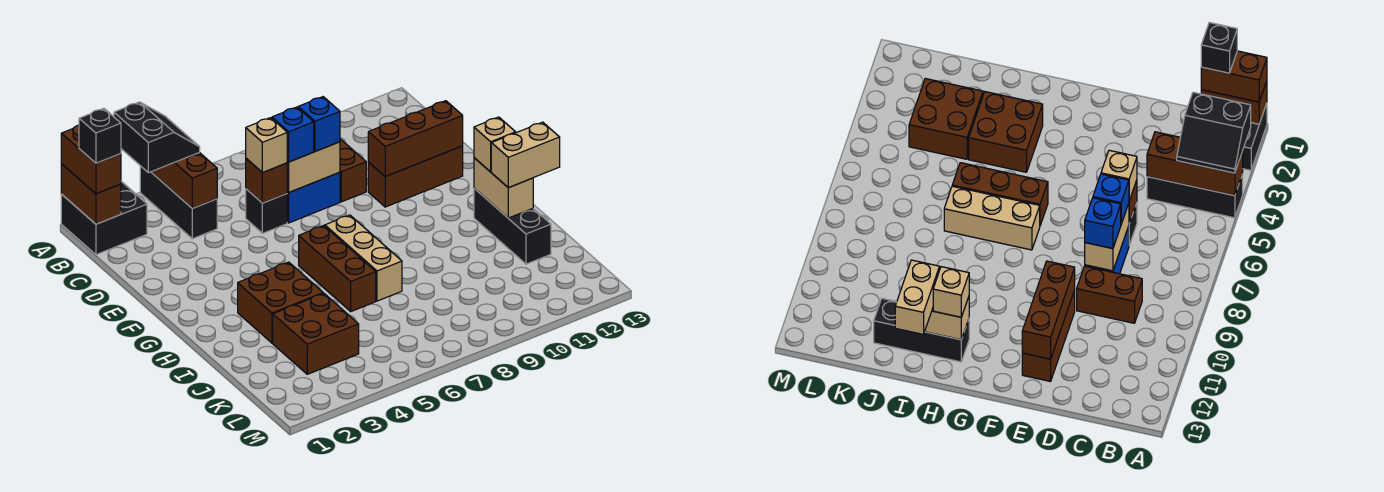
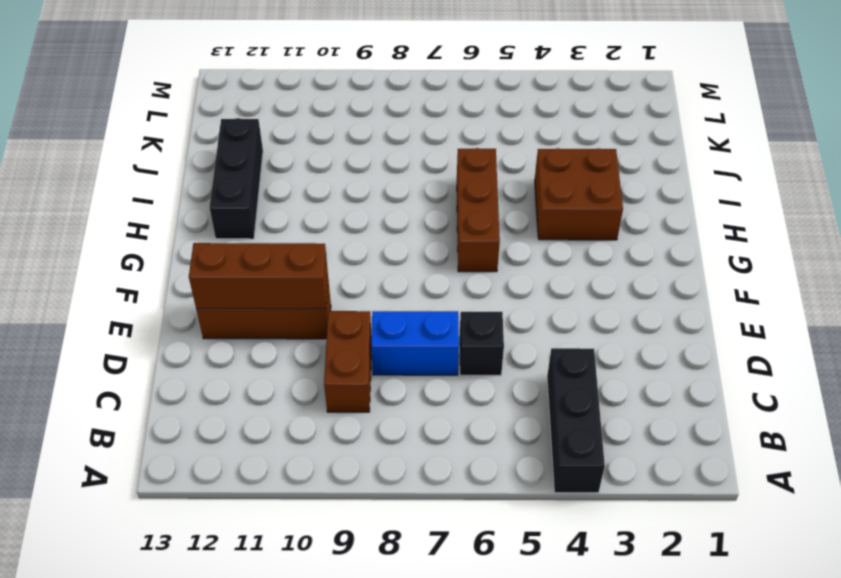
none -> black 2x2 brick [61,181,147,255]
none -> tan 1x3 brick [325,215,402,301]
none -> brown 2x2 brick [273,293,359,374]

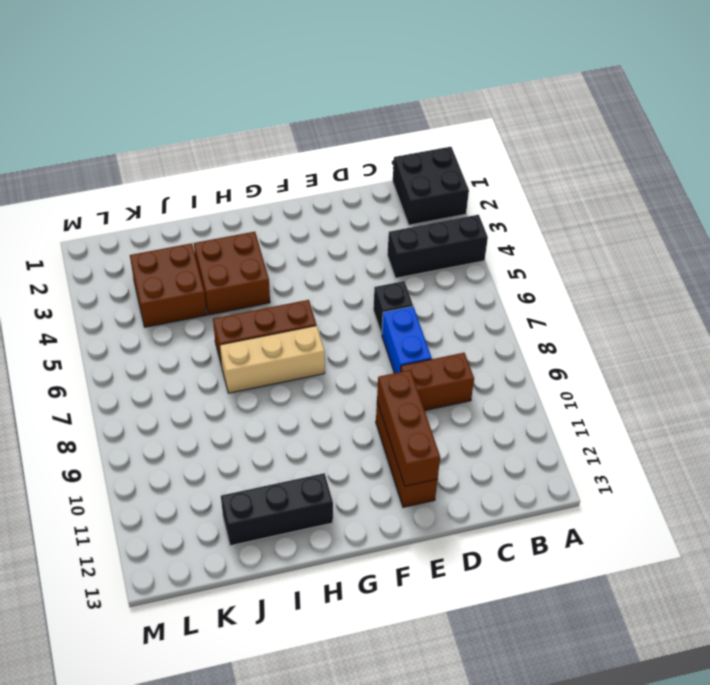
none -> brown 1x2 brick [61,164,121,224]
none -> brown 1x3 brick [152,152,217,208]
none -> brown 1x1 brick [246,158,287,203]

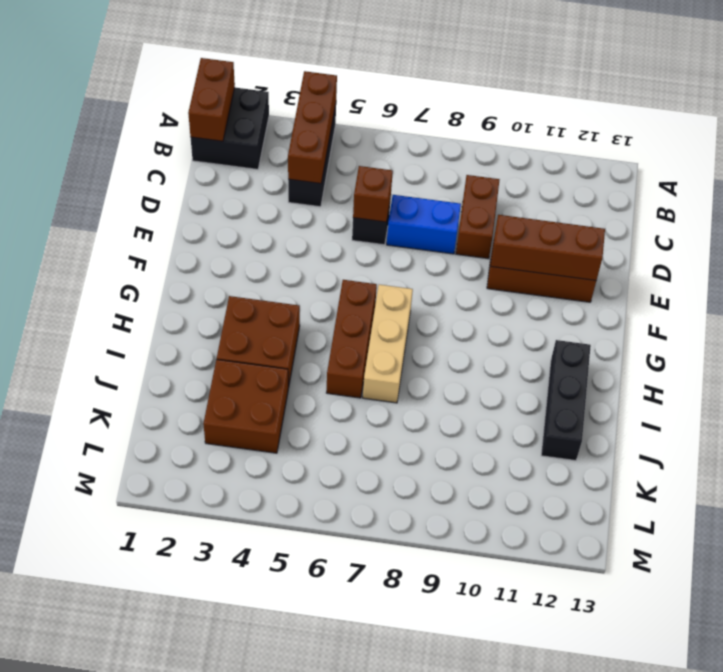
none -> tan 1x2 brick [287,142,340,192]
none -> tan 1x2 brick [474,158,533,218]
none -> brown 1x2 brick [61,125,121,194]

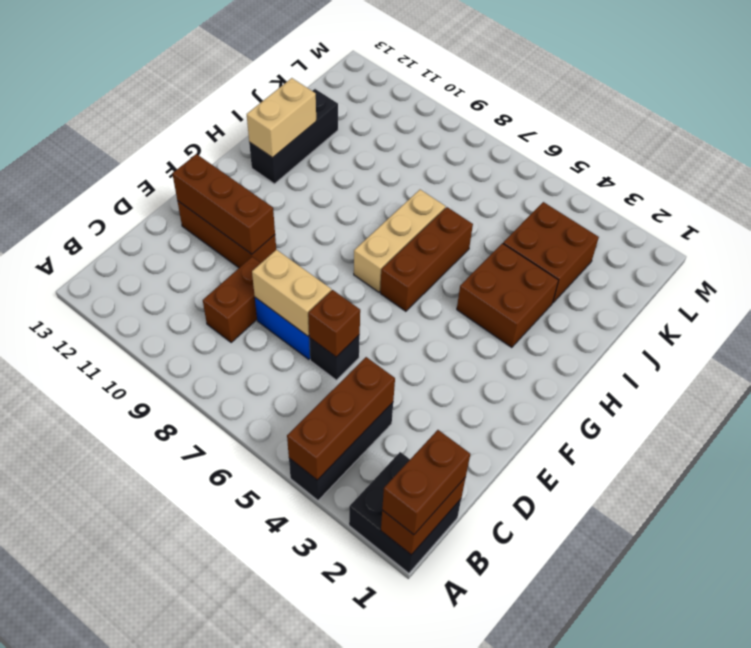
none -> black 2x2 slope [114,102,200,173]
none -> tan 1x1 brick [246,118,287,173]
none -> blue 1x1 brick [272,107,314,162]

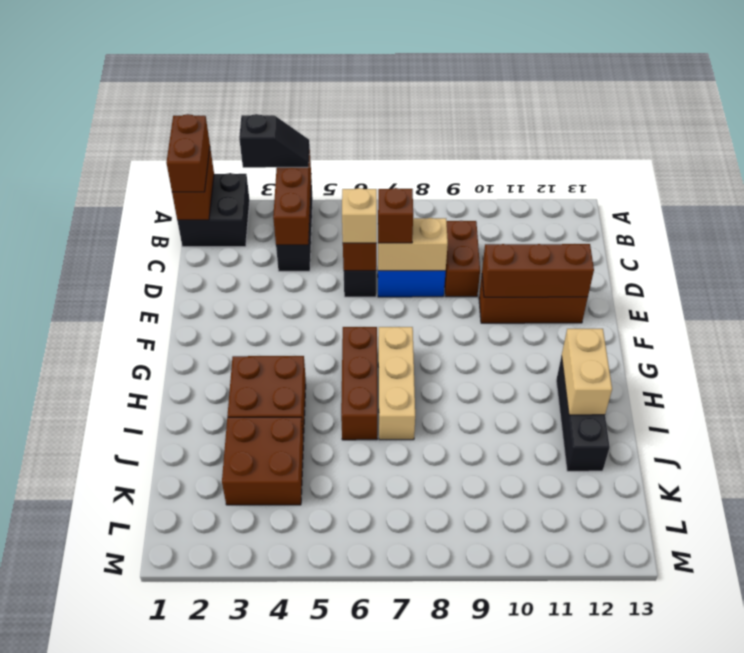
black 1x2 slope [239,114,310,168] -> black 2x2 slope [114,102,200,173]
brown 1x1 brick [378,188,413,243] -> blue 1x1 brick [272,107,314,162]
none -> blue 1x1 brick [298,97,340,151]
none -> tan 1x1 brick [474,117,516,172]
none -> tan 1x2 brick [491,122,560,188]

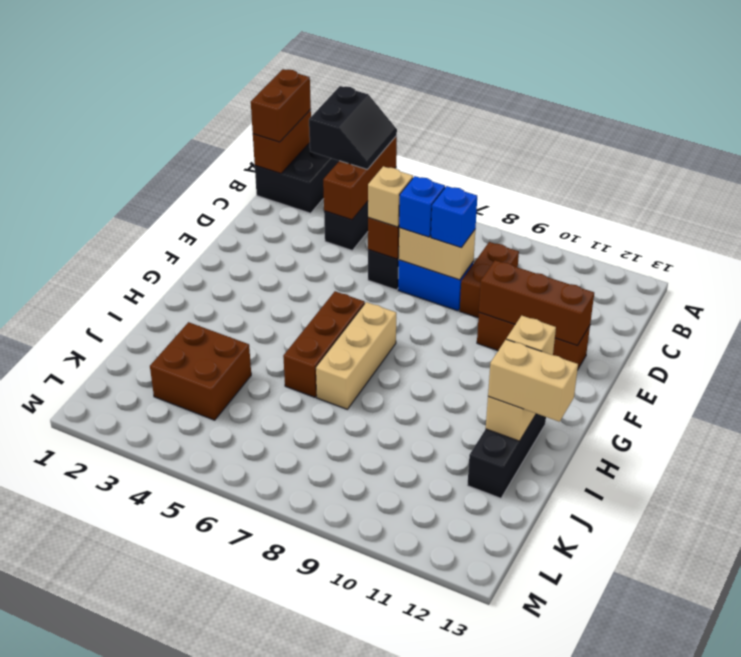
none -> brown 2x2 brick [238,262,323,343]
none -> black 1x1 brick [79,108,121,163]

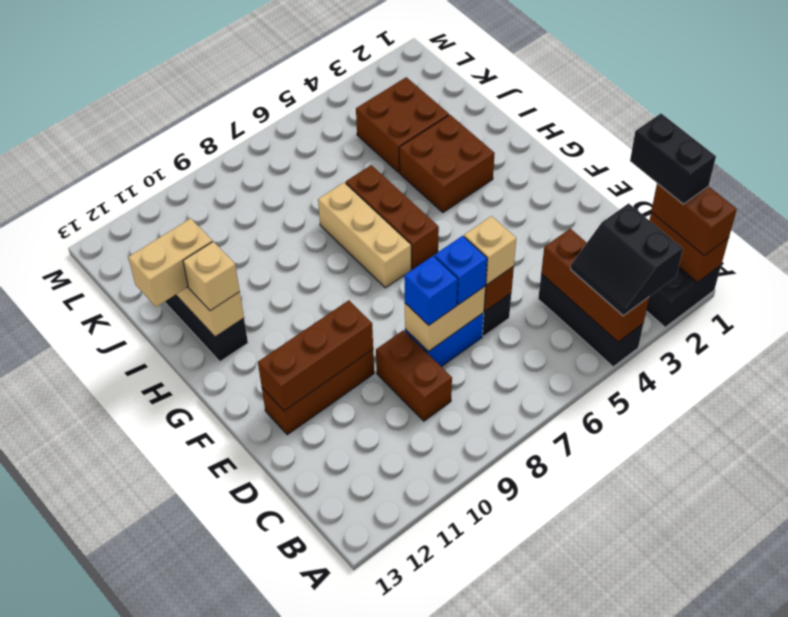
black 1x2 brick [630,114,716,204] -> black 1x1 brick [79,108,121,163]

